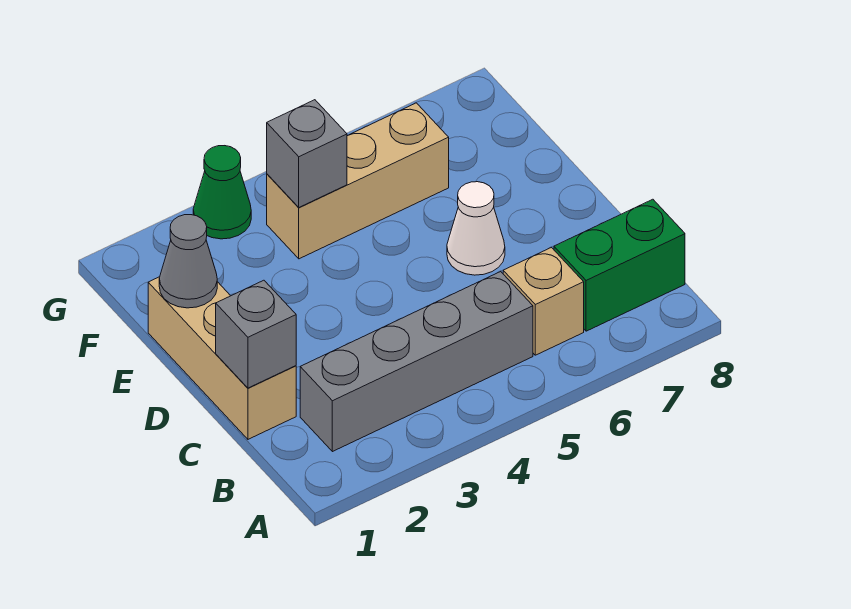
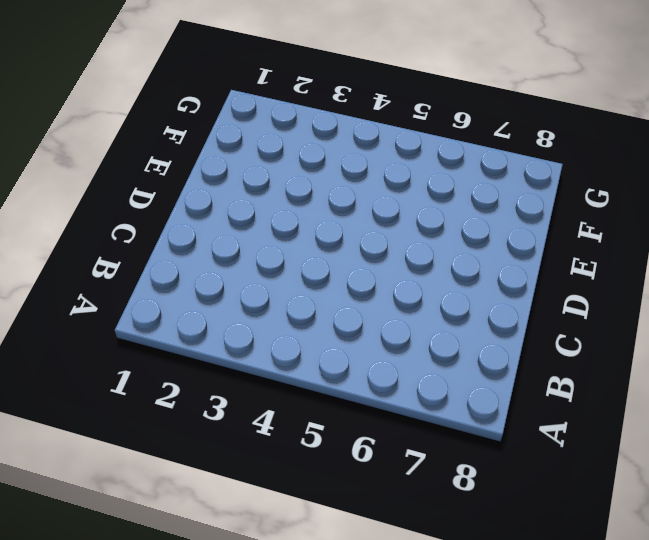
none -> grey 1x4 brick [300,272,533,452]
none -> tan 1x1 brick [503,248,584,355]

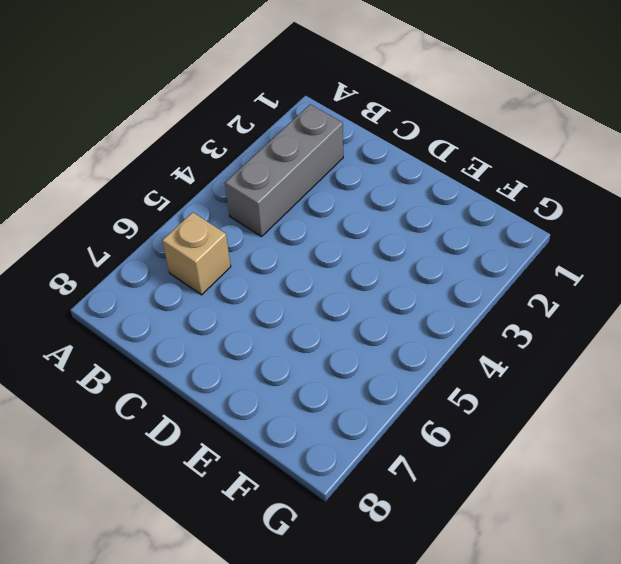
grey 1x3 brick [225,104,343,237] -> grey 1x4 brick [300,272,533,452]
none -> green 1x2 brick [554,199,685,331]
none -> tan 1x3 brick [148,277,296,439]

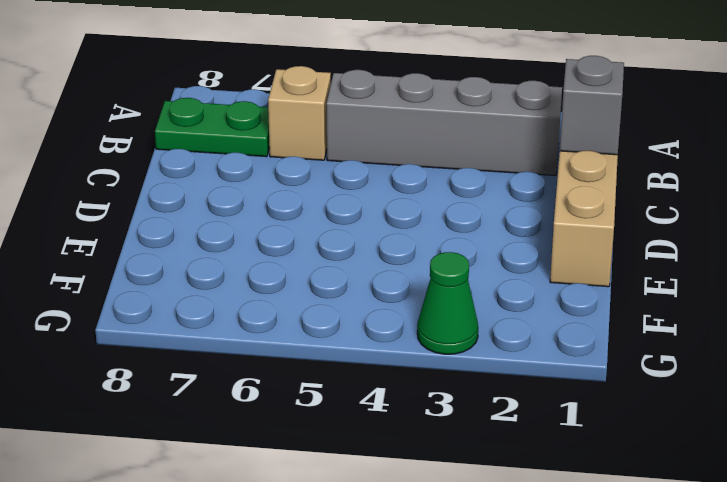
green 1x2 plate [155,98,270,157] -> green 1x2 brick [554,199,685,331]
none -> white 1x1 cone [447,182,505,275]
none -> tan 1x3 brick [267,103,449,259]

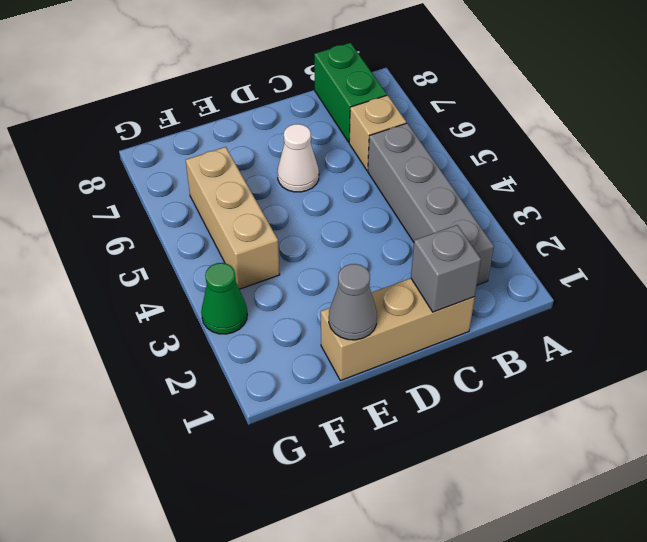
none -> grey 1x1 brick [267,100,347,207]

